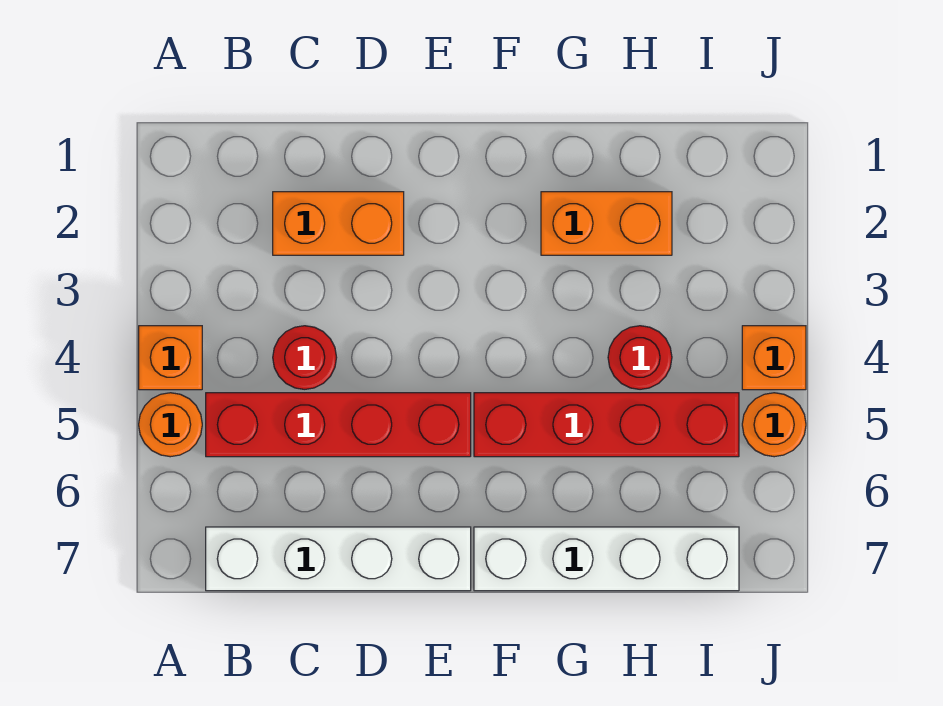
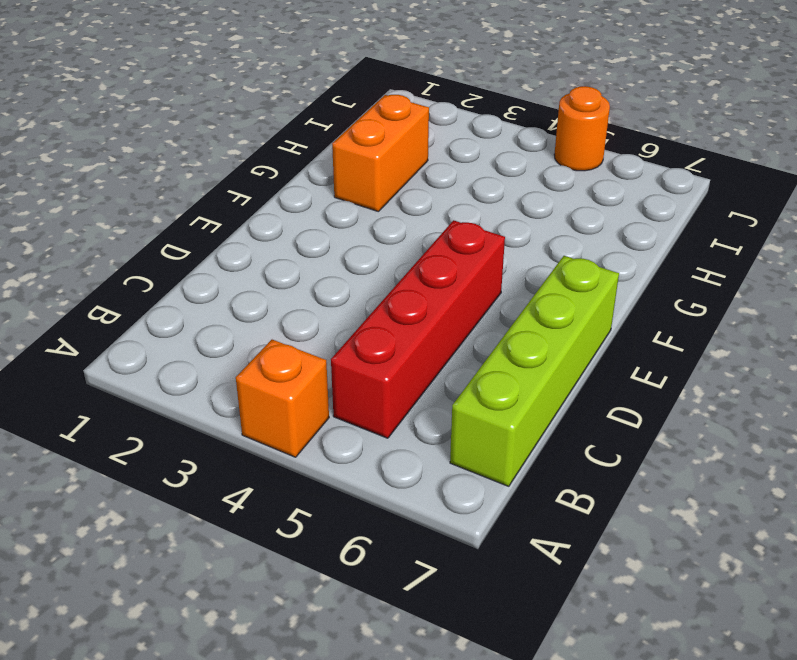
lime 1x4 brick [450,256,619,486] -> white 1x4 brick [206,527,471,591]
none -> orange 1x1 round brick [139,393,202,457]
none -> orange 1x2 brick [273,192,404,255]
none -> red 1x1 round brick [273,326,337,389]

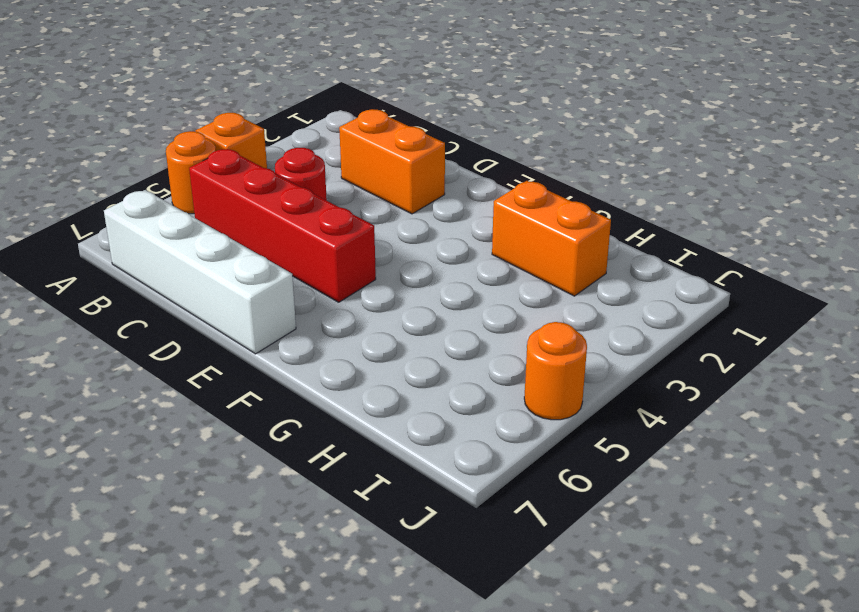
none -> red 1x4 brick [474,393,739,457]
none -> white 1x4 brick [474,527,739,591]
none -> red 1x1 round brick [608,326,672,389]

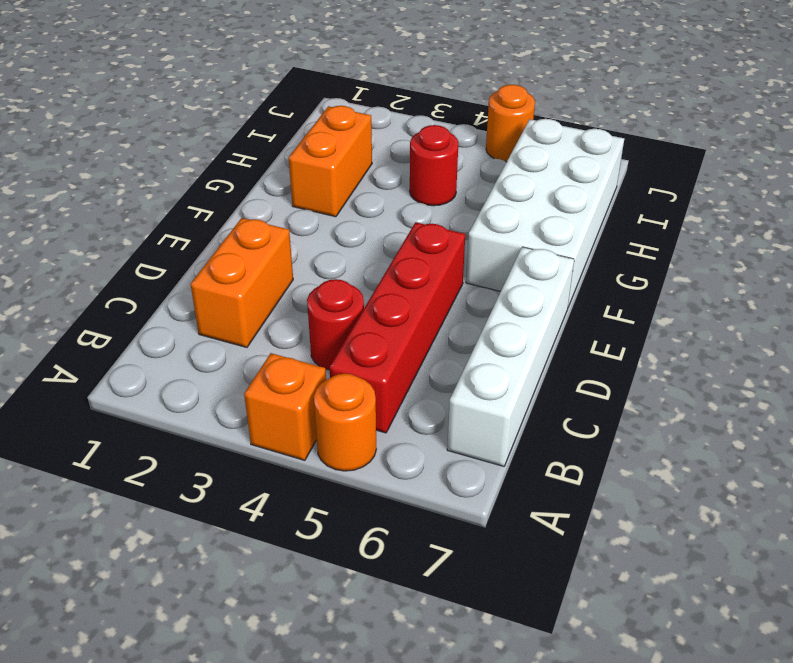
white 2x4 brick [466,119,624,307] -> white 1x4 brick [474,527,739,591]
none -> red 1x4 brick [474,393,739,457]
none -> orange 1x1 brick [742,326,806,390]

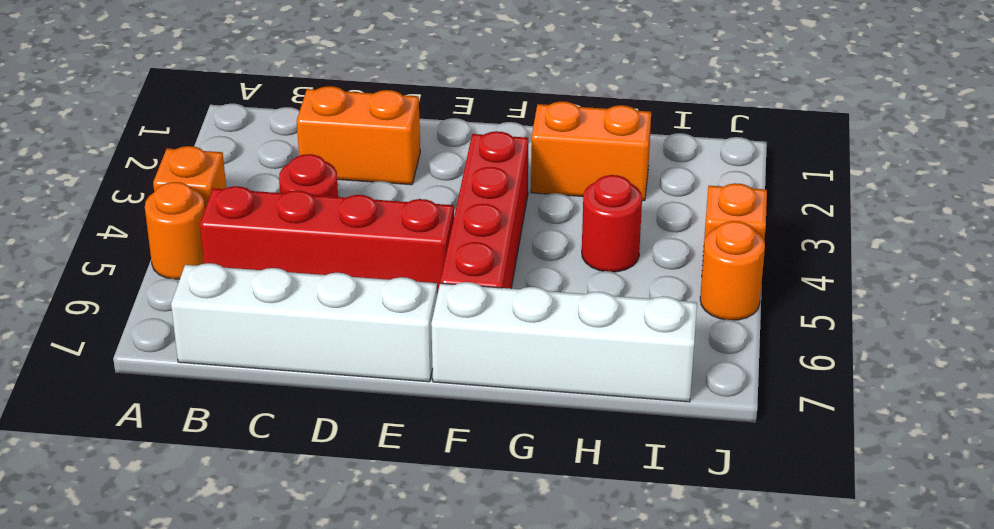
red 1x4 brick [440,131,528,289] -> red 1x4 brick turned to [474,393,739,457]

